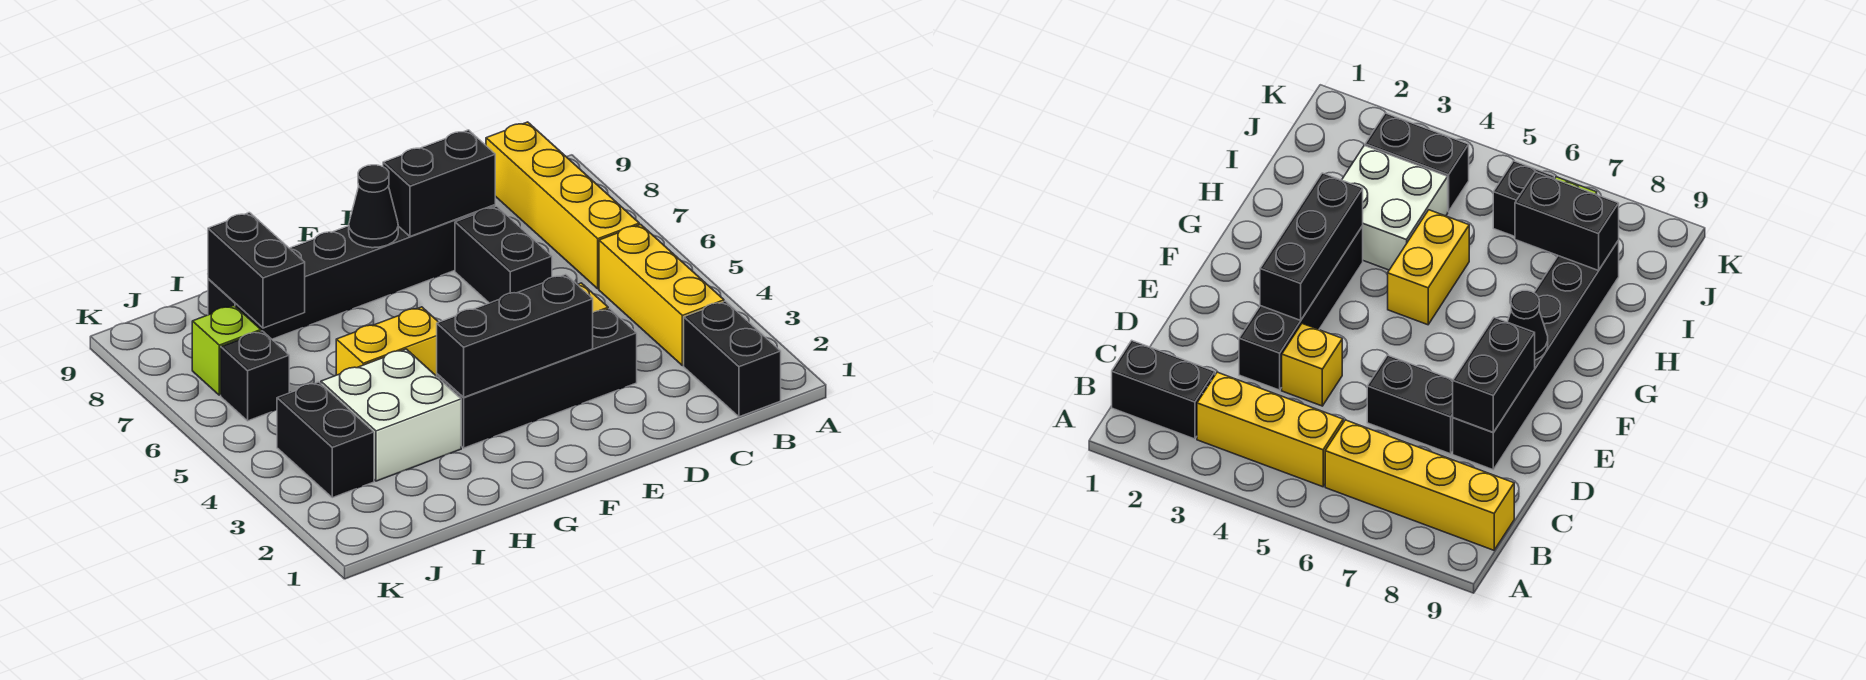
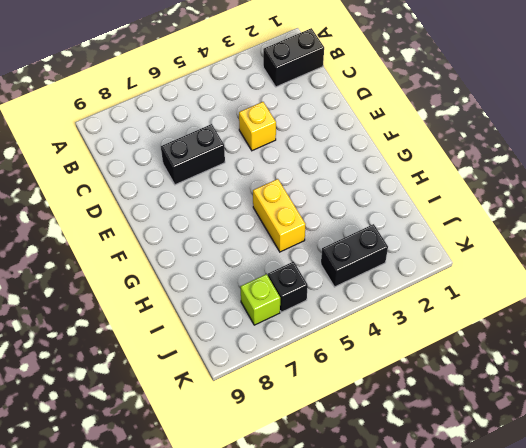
none -> yellow 1x3 brick [599,224,724,366]
none -> yellow 1x4 brick [486,122,639,289]
none -> black 1x4 brick [437,309,637,448]

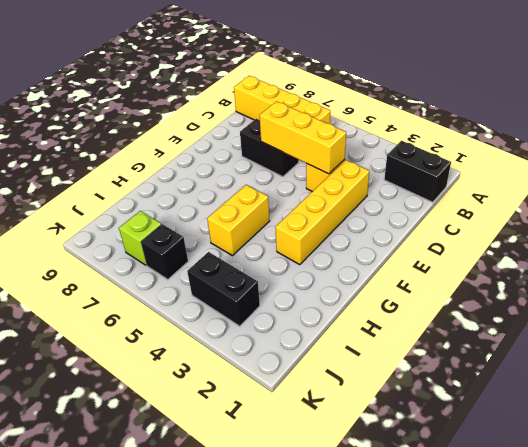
yellow 1x4 brick [275,160,369,265] -> black 1x4 brick [437,309,637,448]
yellow 1x3 brick [259,101,346,174] -> yellow 1x3 brick moved to [599,224,724,366]
none -> black 1x6 brick [208,205,495,339]
none -> white 2x2 brick [321,349,461,481]
none -> black 1x2 brick [383,130,495,236]

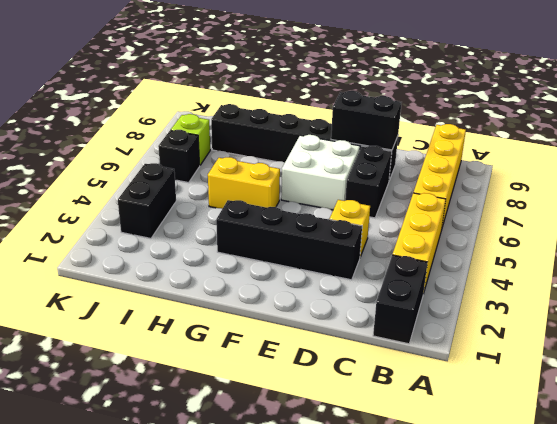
white 2x2 brick [281,135,360,210] -> white 2x2 brick moved to [321,349,461,481]
none -> black 1x3 brick [437,274,593,398]
none -> black 1x1 cone [349,165,398,248]
none -> black 1x2 brick [208,213,305,328]

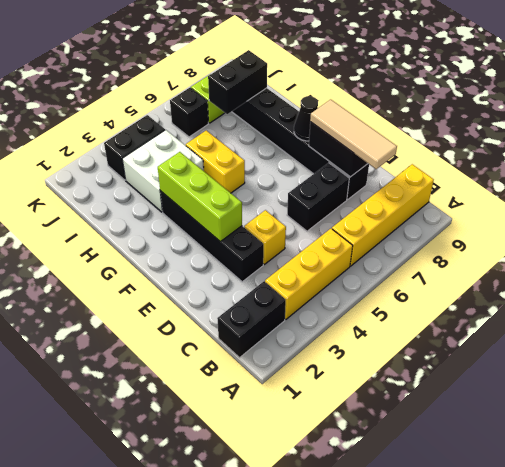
tan 1x3 tile [310,99,397,169] -> none
lime 1x3 brick [158,152,242,241] -> black 1x3 brick [437,274,593,398]

